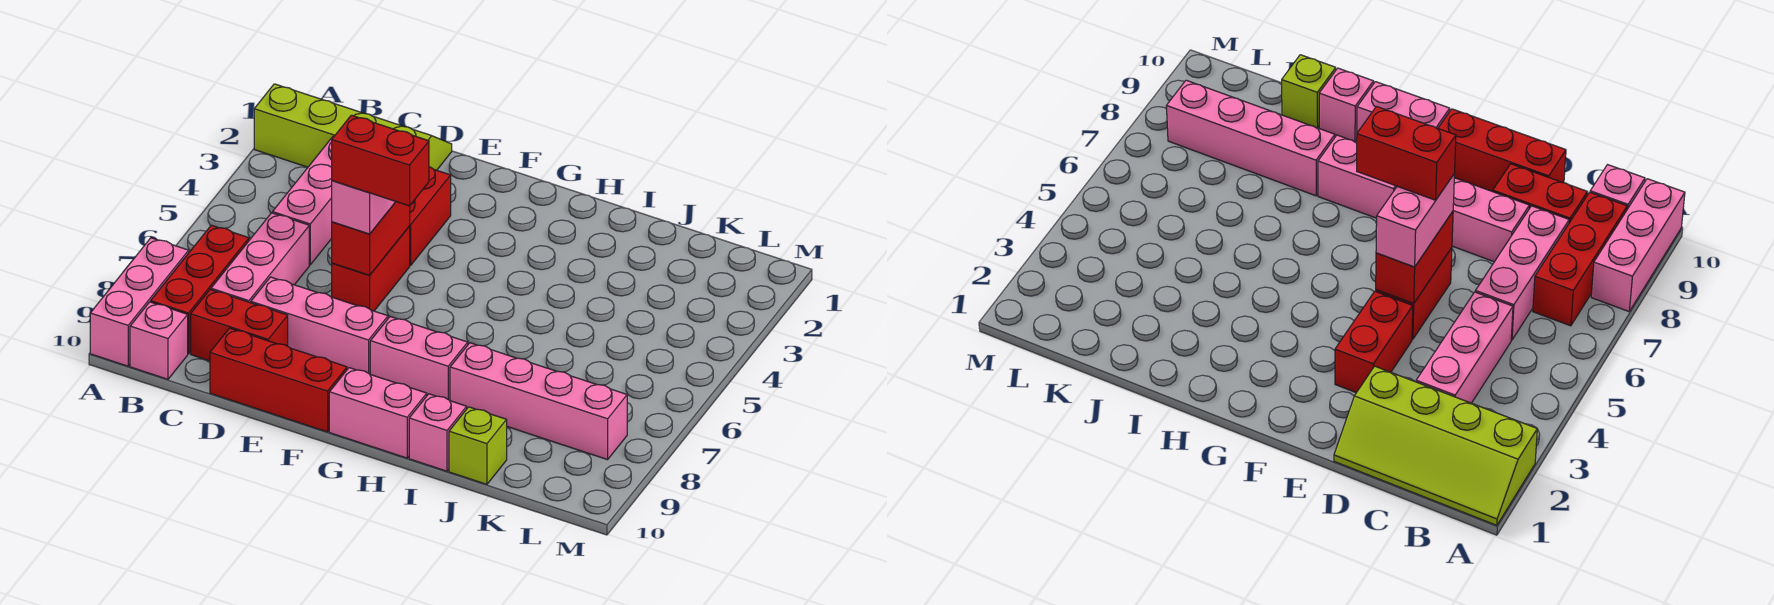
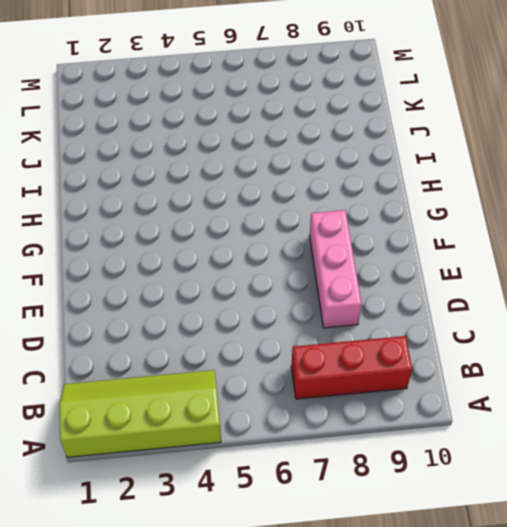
lime 2x4 slope [60,370,221,457] -> lime 2x4 slope turned to [254,84,452,170]
none -> pink 1x3 brick [90,238,189,366]
none -> pink 1x1 brick [130,302,188,379]
none -> pink 1x3 brick [272,136,334,265]

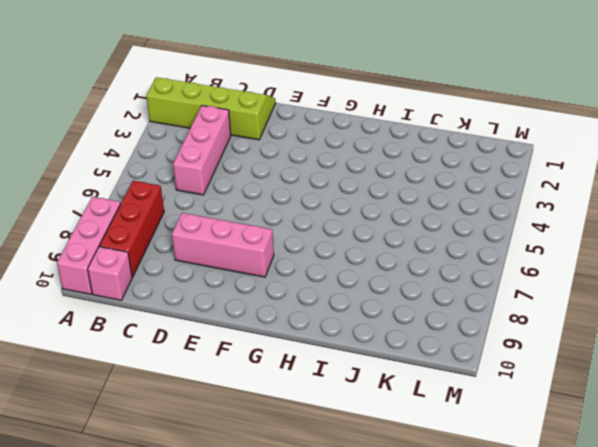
none -> pink 1x3 brick [211,213,309,303]
none -> red 1x2 brick [191,290,288,361]
none -> red 1x3 brick [210,328,347,432]

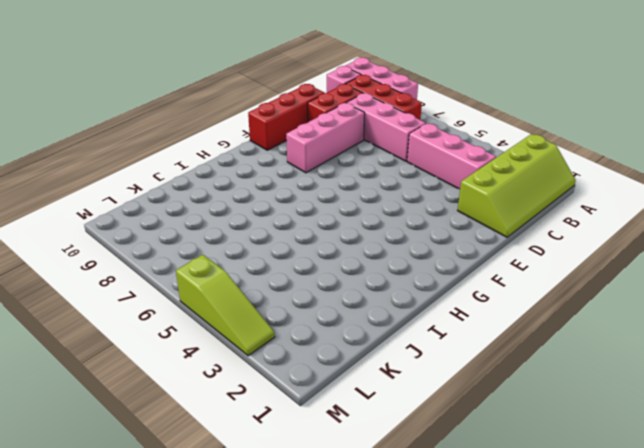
lime 1x3 slope [176,255,275,356] -> none
none -> red 1x2 brick [410,167,451,266]
none -> red 1x2 brick [332,226,410,311]
none -> pink 1x2 brick [370,317,468,401]

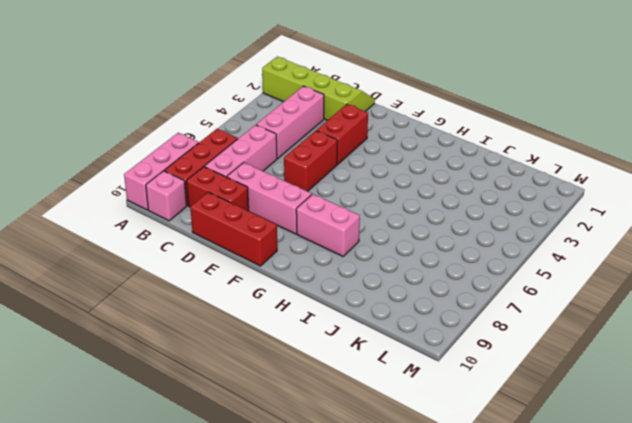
none -> pink 1x2 brick [329,368,427,458]
none -> pink 1x4 brick [450,343,627,460]
none -> pink 1x1 brick [409,394,467,471]

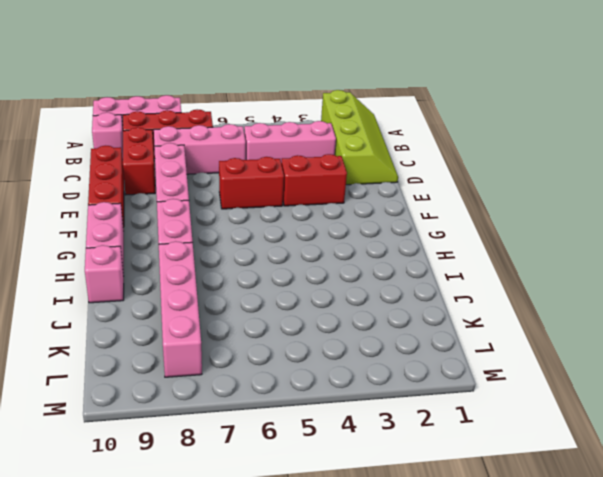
none -> lime 1x1 brick [449,407,507,484]
none -> red 1x2 brick [332,202,410,275]
none -> pink 1x2 brick [332,181,396,234]

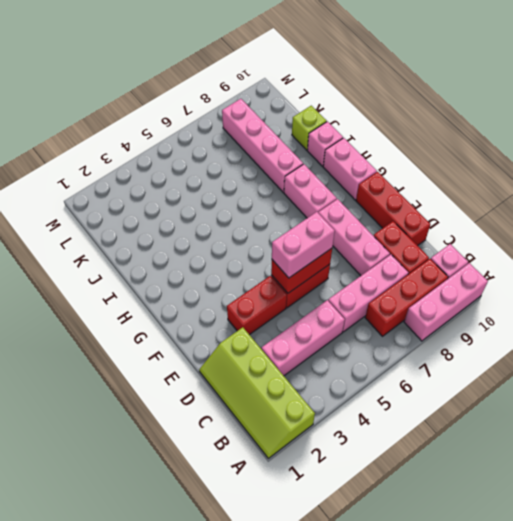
none -> red 1x2 brick [332,115,429,206]

